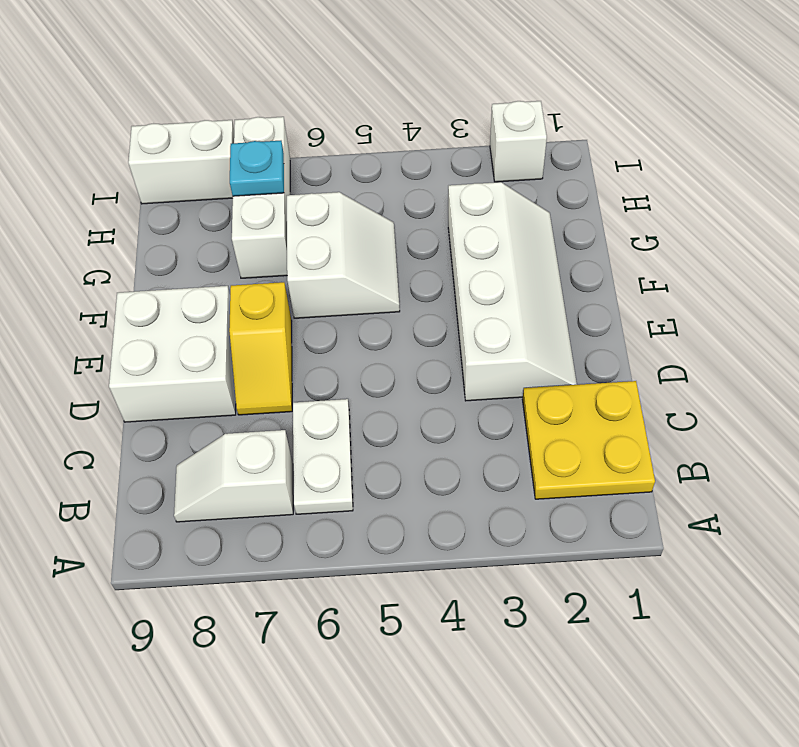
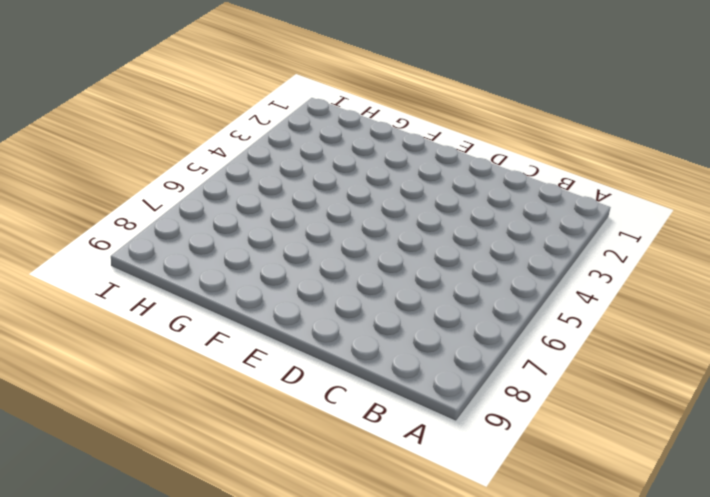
none -> yellow 2x2 plate [522,381,655,499]
none -> white 1x2 plate [293,399,353,514]

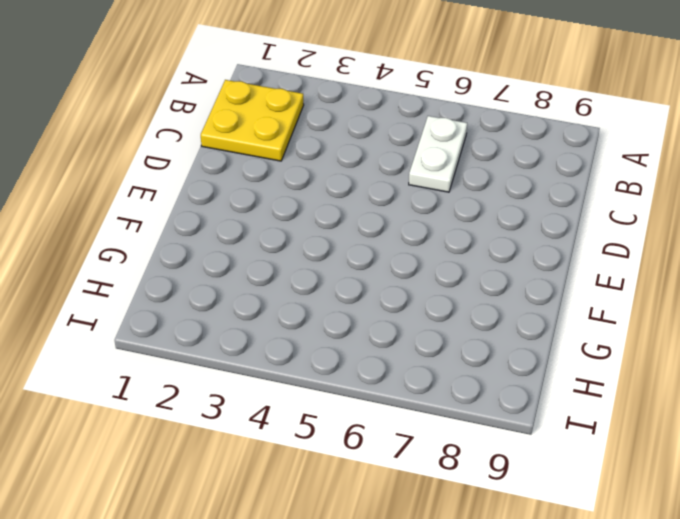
none -> white 1x2 slope [174,430,293,522]
none -> white 2x4 slope [448,182,577,401]

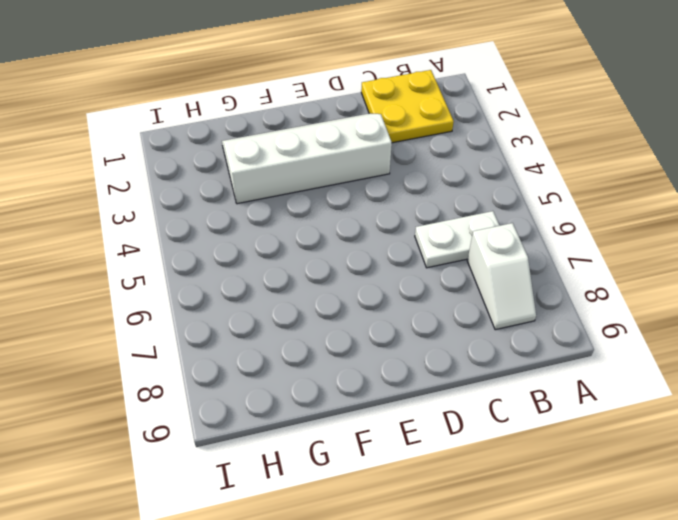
none -> yellow 1x2 slope [229,282,292,415]
none -> white 2x2 brick [109,286,236,422]

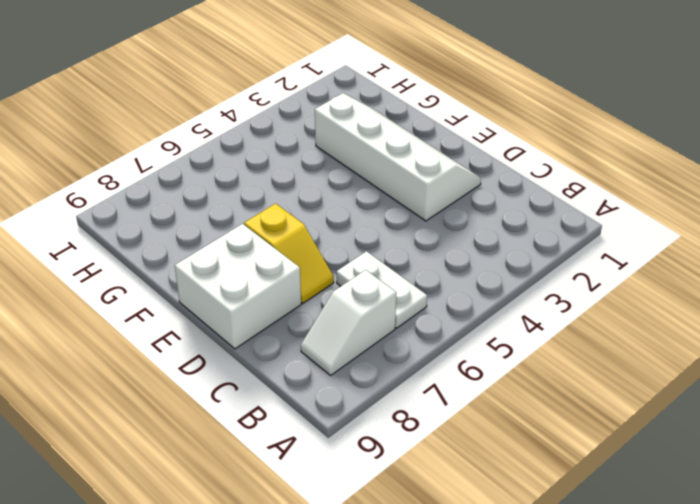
none -> yellow 2x2 plate [522,381,655,499]
none -> white 2x2 slope [287,192,400,318]

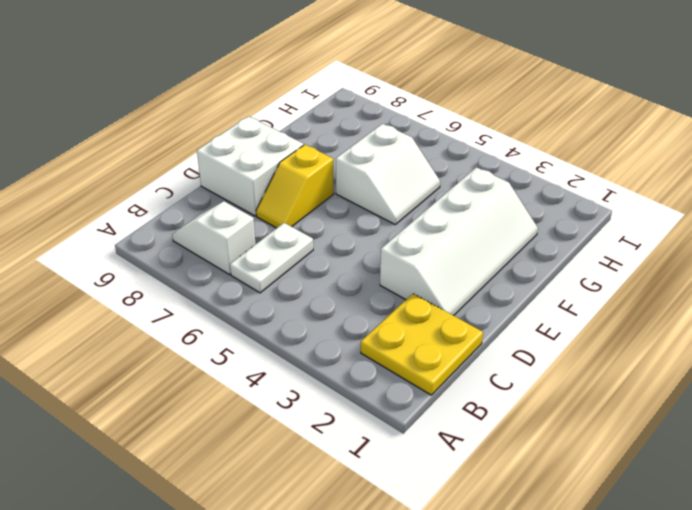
none -> white 1x3 brick [232,117,290,278]
none -> white 1x1 brick [490,101,547,182]

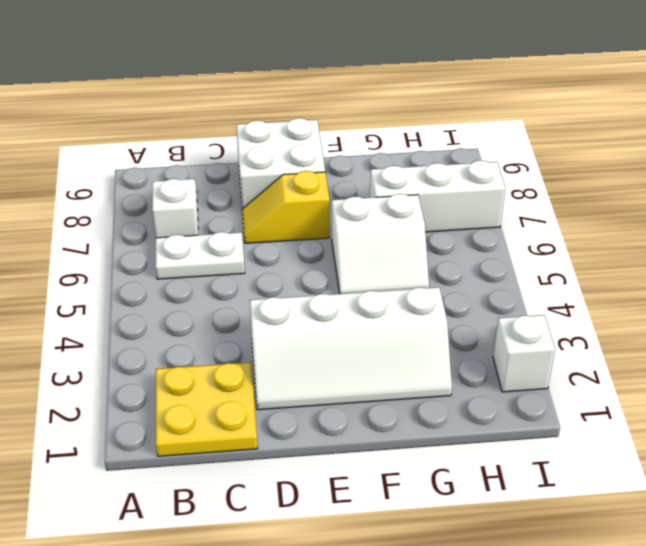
none -> white 1x2 brick [128,120,234,204]
none -> cyan 1x1 plate [230,141,284,196]

